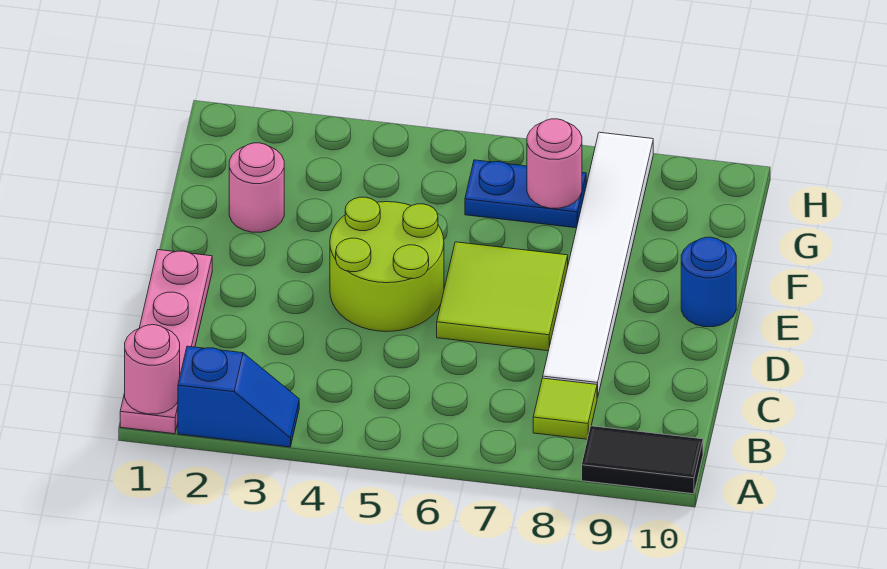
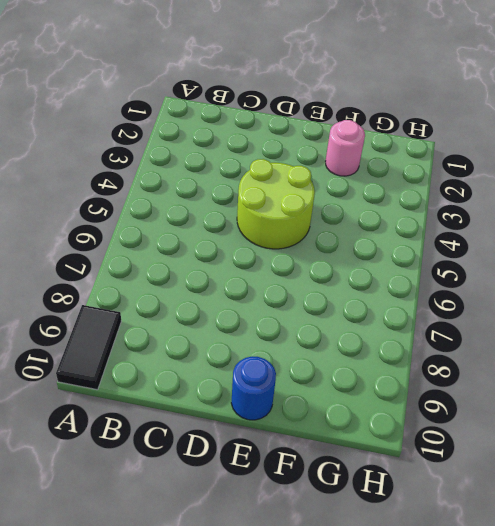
none -> pink 1x4 plate [120,250,212,434]
none -> blue 1x2 slope [178,346,299,447]
none -> lime 1x1 tile [533,378,597,439]

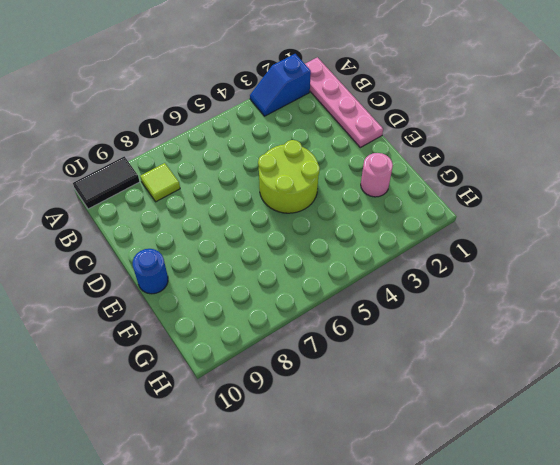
none -> white 1x6 tile [543,132,653,398]
none -> lime 2x2 tile [437,242,568,351]
none -> blue 1x2 plate [465,160,586,228]

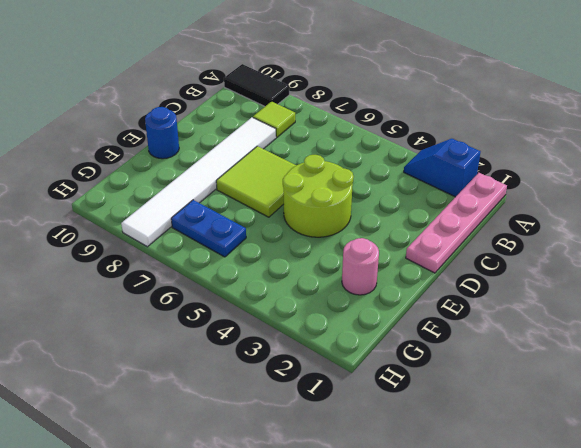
none -> pink 1x1 round brick [125,325,180,414]
none -> pink 1x1 round brick [527,119,582,208]

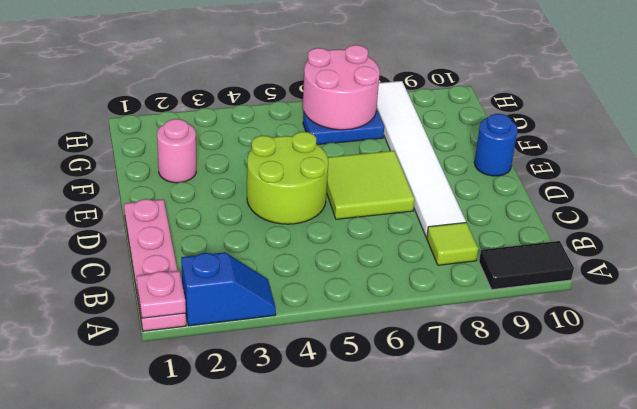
pink 1x1 plate [137,271,186,318] -> pink 1x1 round brick [125,325,180,414]
pink 2x2 round brick [303,45,380,130] -> pink 1x1 round brick [527,119,582,208]

